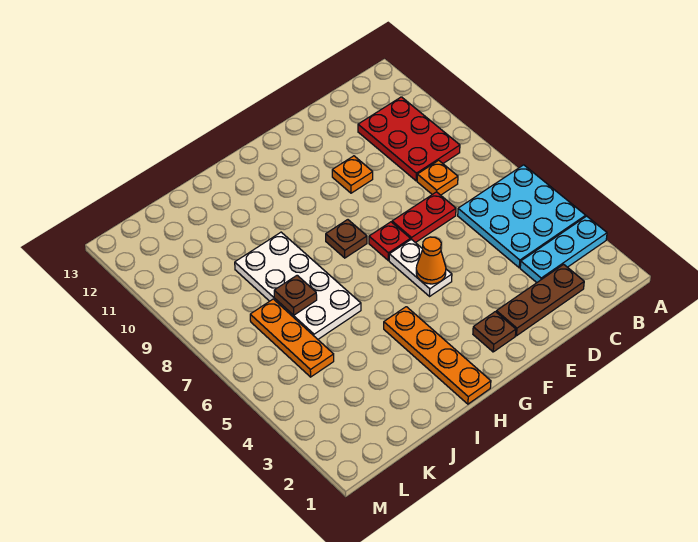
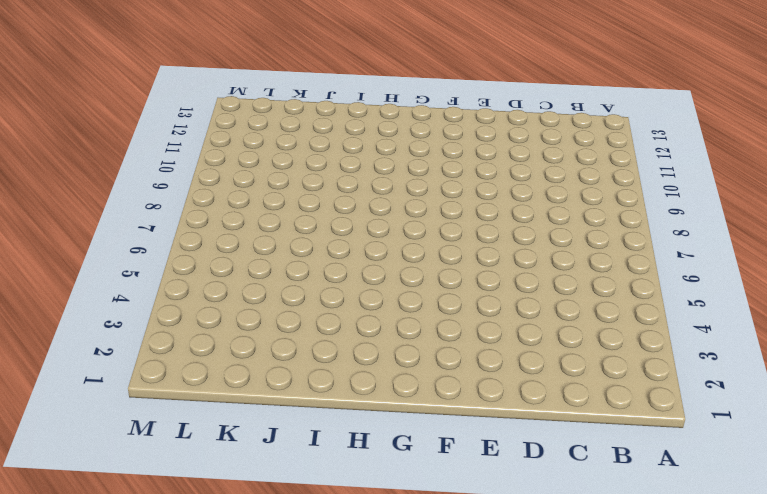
none -> cyan 1x3 plate [520,216,607,283]
none -> cyan 3x3 plate [458,165,586,268]
none -> red 2x3 plate [358,97,460,181]

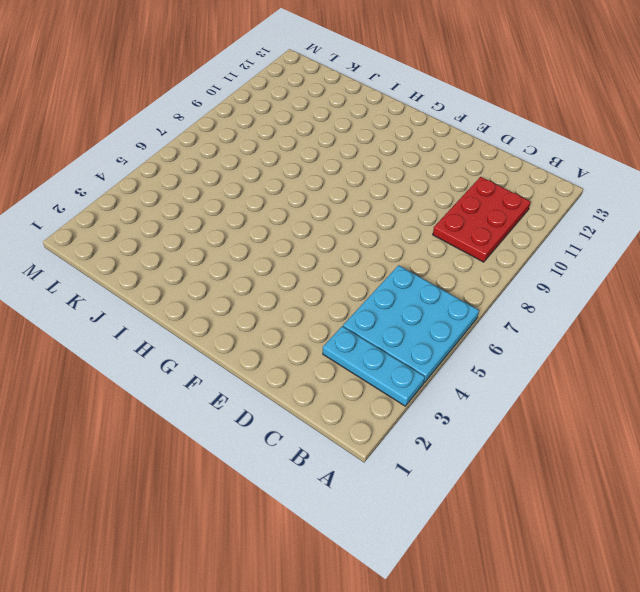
none -> brown 1x3 plate [496,264,584,336]
none -> orange 1x1 plate [417,160,458,195]
none -> red 1x2 plate [392,192,456,243]

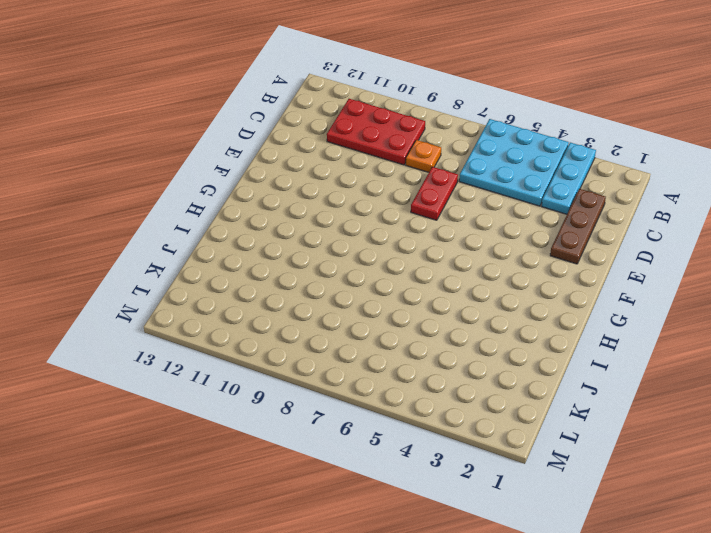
none -> orange 1x1 plate [332,156,373,193]
none -> brown 1x1 plate [473,312,516,352]
none -> white 1x2 plate [389,239,452,296]

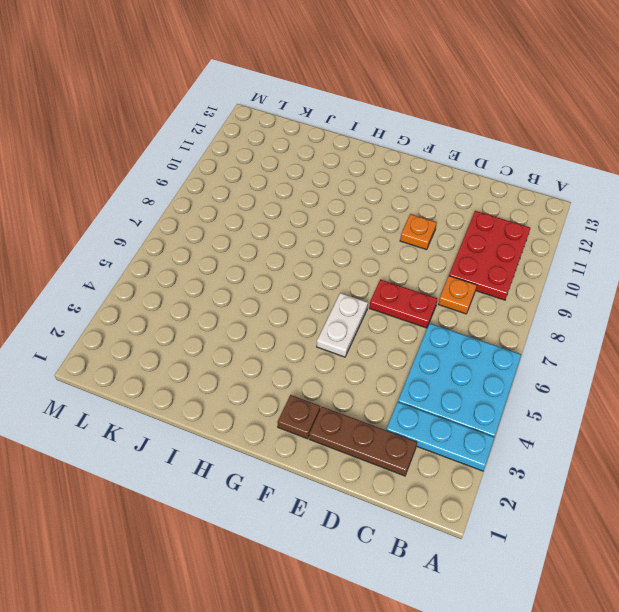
none -> red 1x1 plate [369,222,410,260]
none -> brown 1x1 plate [326,220,367,258]
none -> orange 1x4 plate [384,307,491,404]

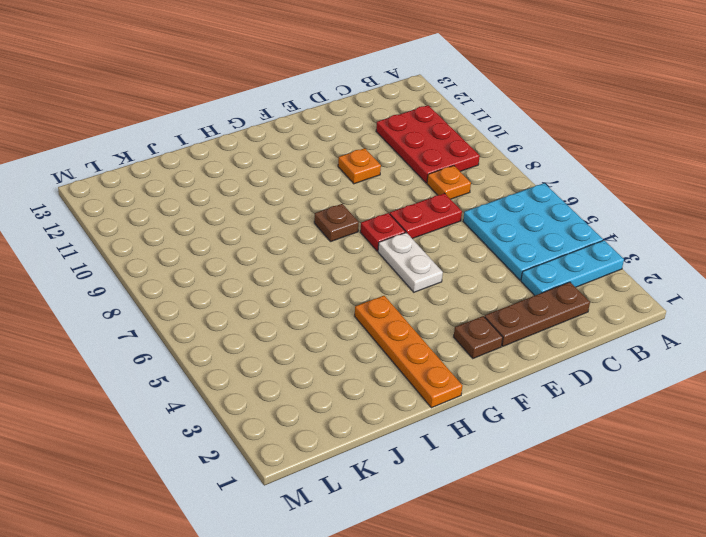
none -> white 2x4 plate [235,232,361,339]
none -> orange 1x3 plate [250,299,334,377]
none -> orange 1x1 cone [416,237,446,284]

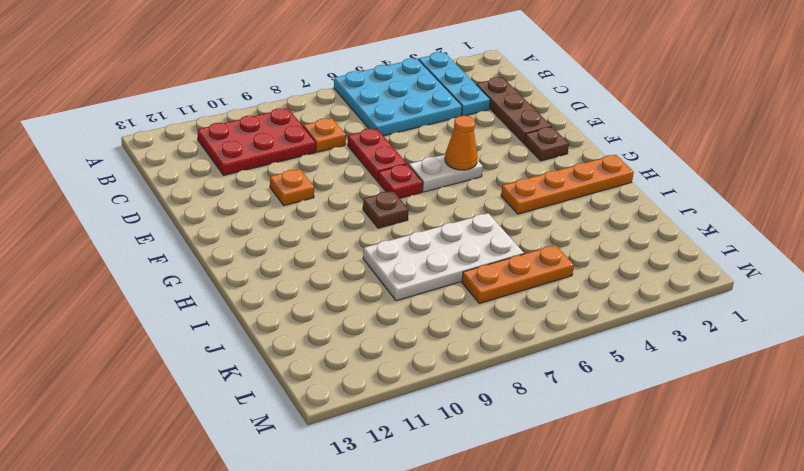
none -> brown 1x1 plate [274,275,317,315]

